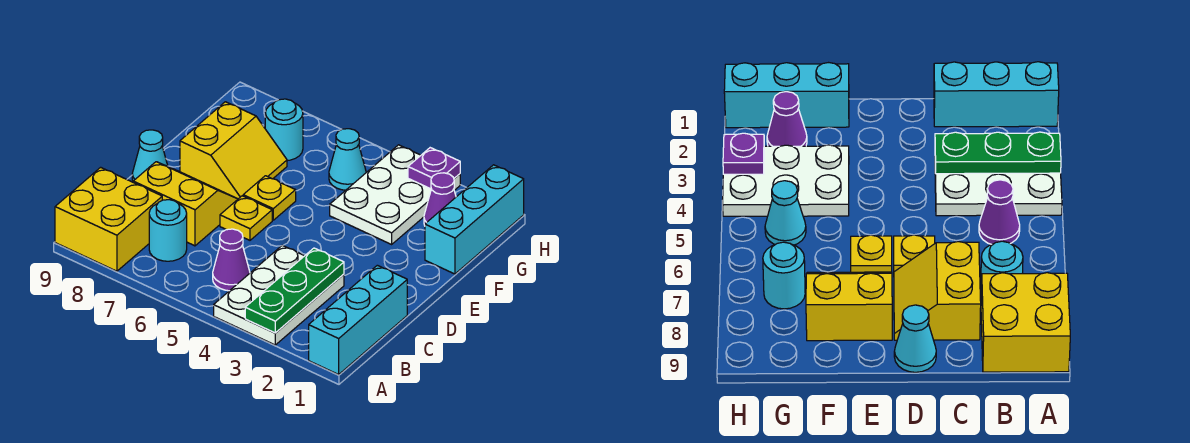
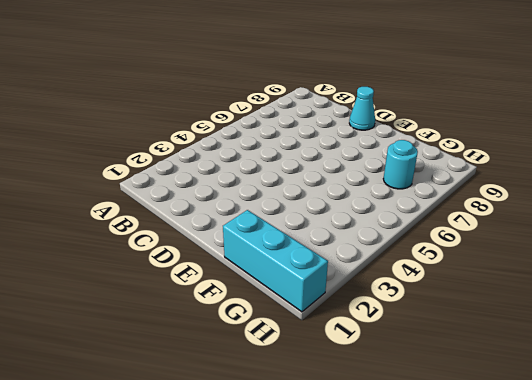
none -> cyan 1x3 brick [309,265,407,374]
none -> white 2x3 plate [214,245,344,345]
none -> yellow 2x2 brick [55,167,162,271]

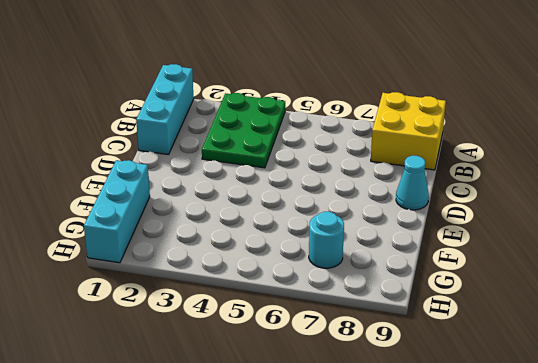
green 2x3 plate [202,93,285,168] -> white 2x3 plate [214,245,344,345]
none -> purple 1x1 cone [213,229,250,291]
none -> cyan 1x1 round brick [149,200,187,261]
none -> yellow 2x2 slope [133,162,238,246]

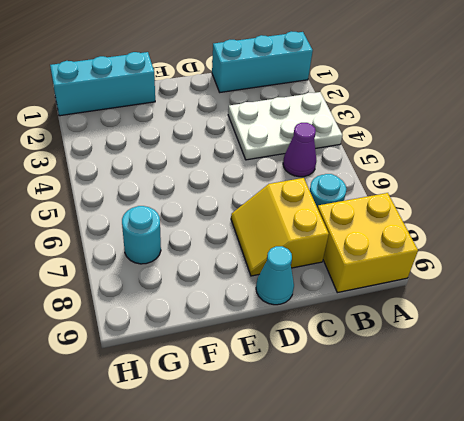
none -> yellow 1x1 plate [220,196,272,240]
none -> yellow 1x1 plate [243,176,296,220]
none -> yellow 2x2 slope [180,102,287,199]

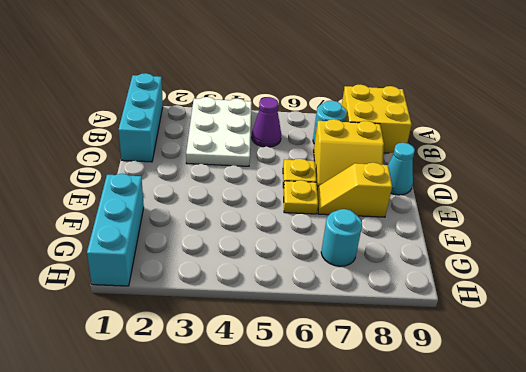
yellow 1x2 slope [317,163,392,217] -> yellow 2x2 slope [180,102,287,199]
none -> white 2x3 plate [330,145,460,244]
none -> purple 1x1 cone [424,173,456,225]
none -> cyan 1x1 cone [329,129,366,190]

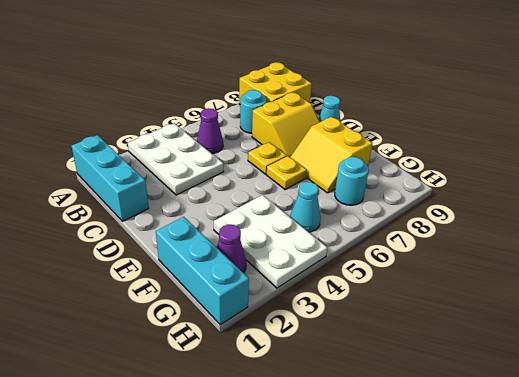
none -> green 1x3 plate [245,248,344,333]
none -> purple 1x1 plate [408,148,460,189]

